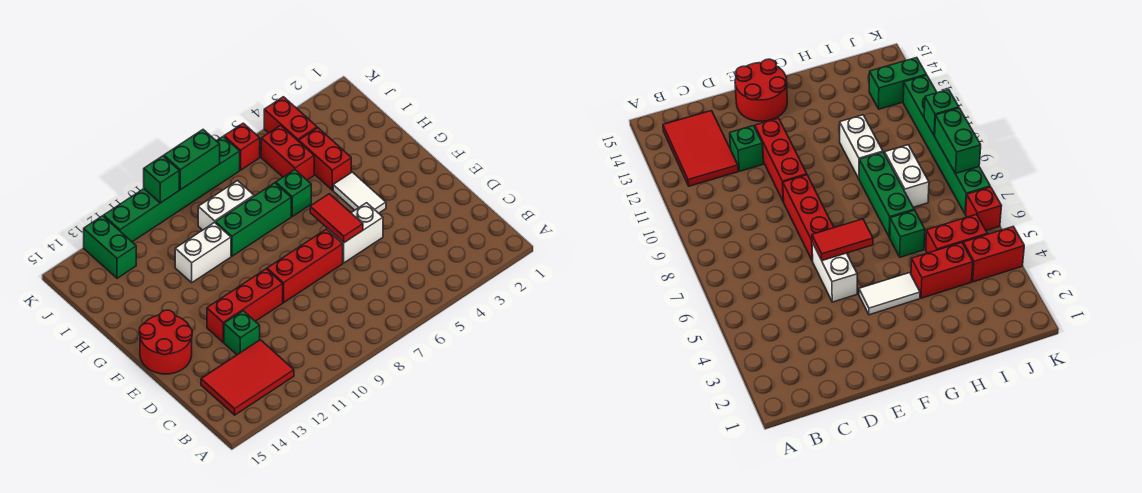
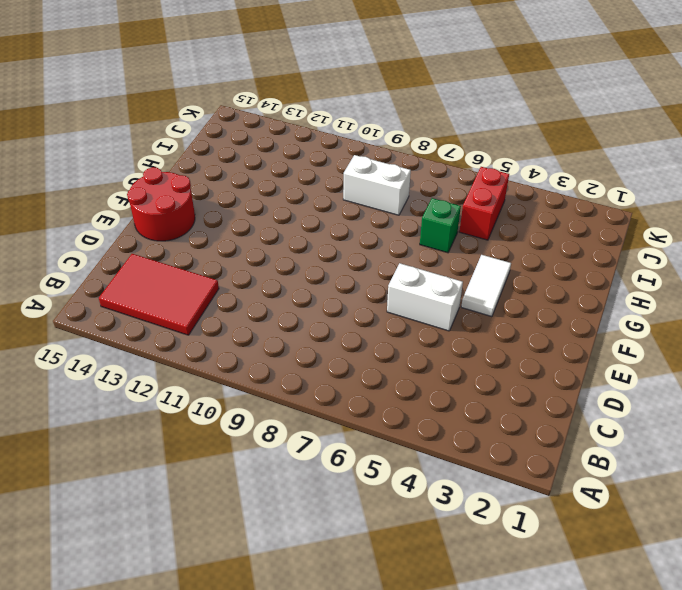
none -> green 1x1 brick [224,311,260,355]
none -> red 1x3 brick [267,229,343,303]
none -> red 1x3 brick [207,269,283,342]

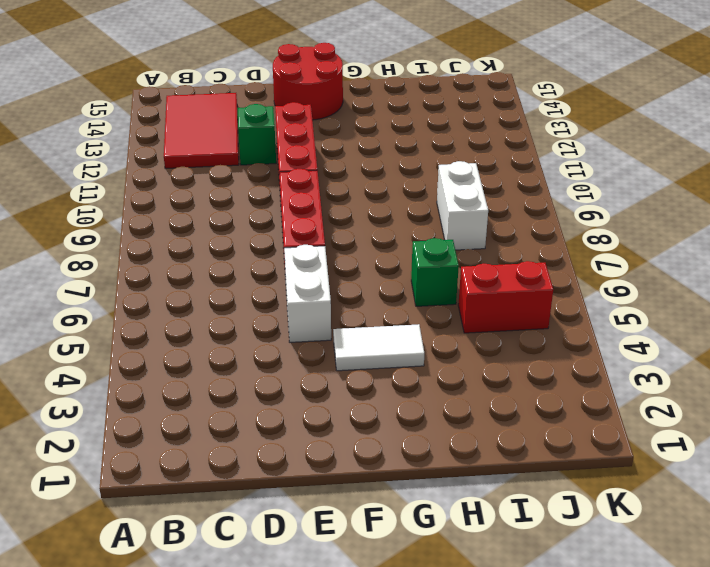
none -> red 1x2 brick [299,128,351,190]
none -> green 1x3 brick [216,183,291,256]
none -> white 1x2 brick [175,222,231,283]

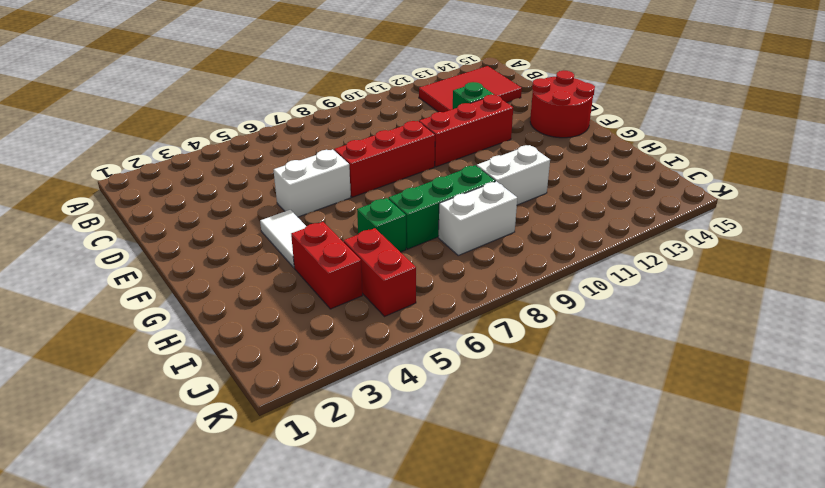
none -> red 1x2 brick [264,97,317,141]
none -> green 1x2 brick [84,216,136,278]
none -> red 1x1 brick [224,123,260,170]

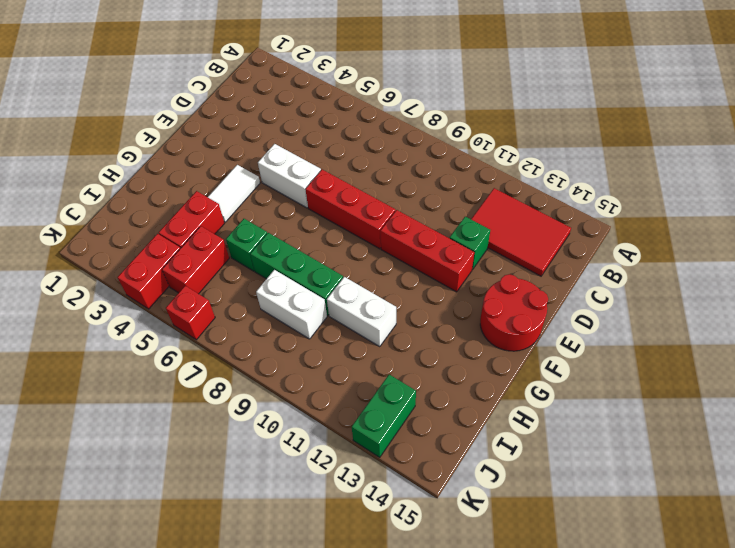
none -> green 1x6 brick [104,137,240,242]
none -> red 1x2 tile [310,194,363,243]
none -> green 1x2 brick [164,130,220,190]

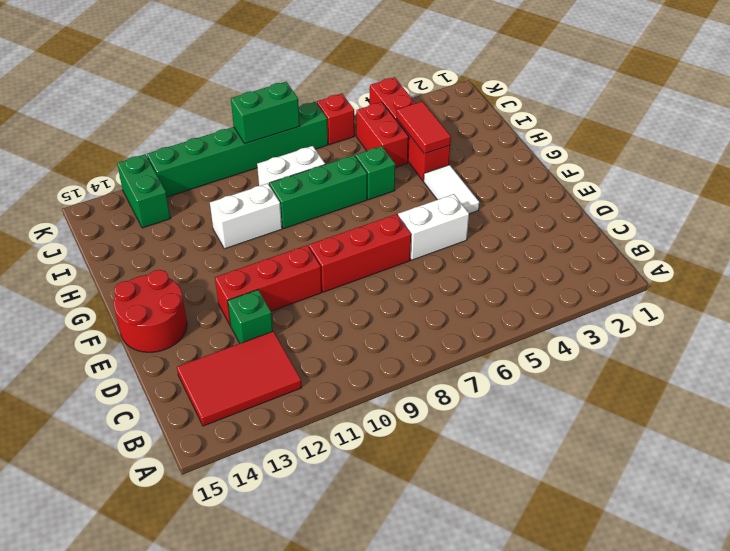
red 1x2 tile [397,101,451,154] -> red 1x2 tile moved to [310,194,363,243]
none -> green 1x1 brick [144,156,179,203]

